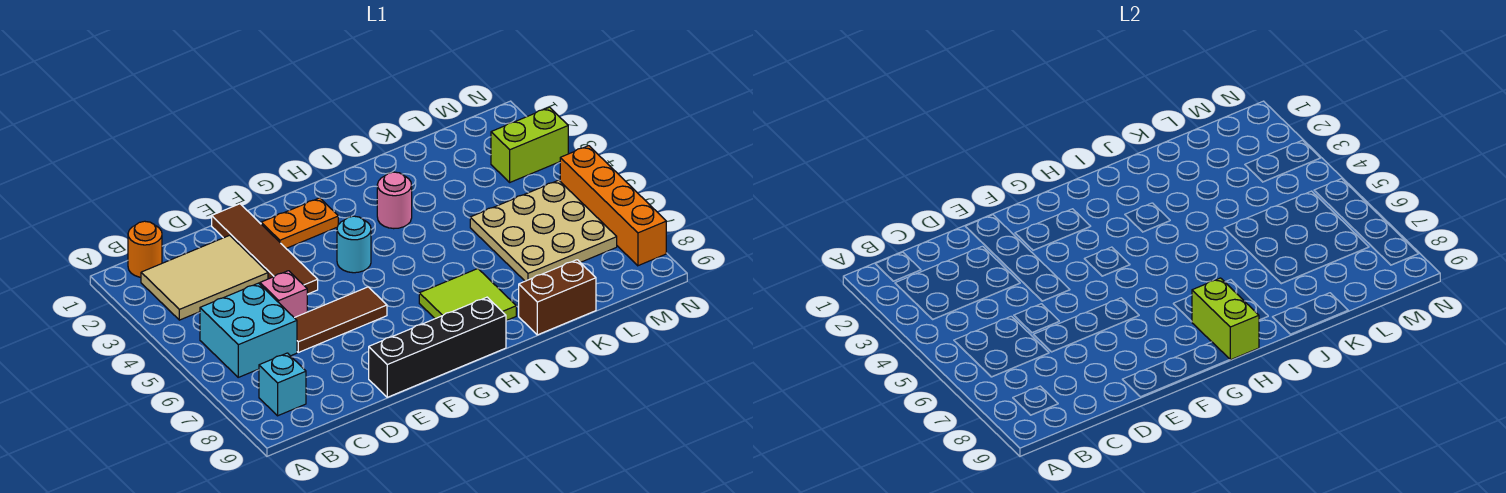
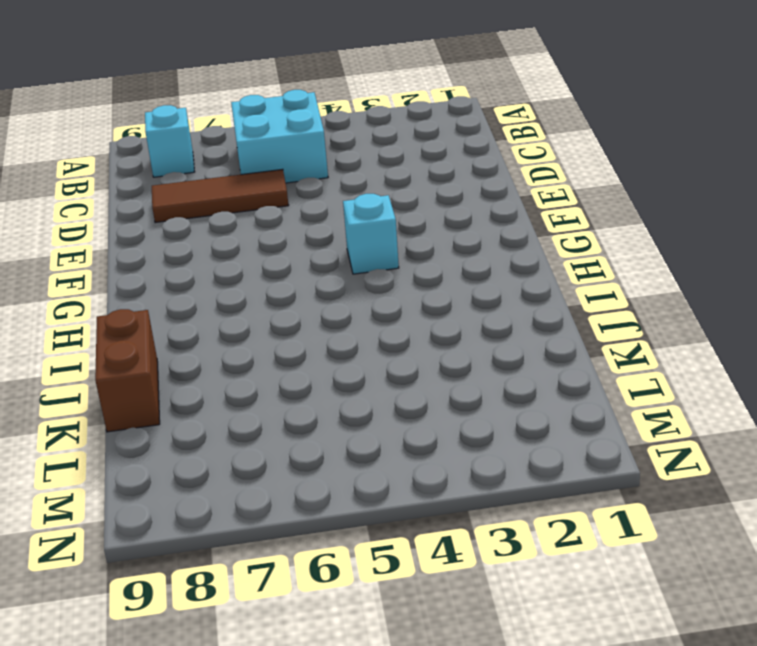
brown 1x3 tile [152,169,289,223] -> brown 1x3 tile turned to [295,287,387,352]
cyan 1x1 brick [343,194,399,274] -> cyan 1x1 round brick [337,216,371,273]
none -> orange 1x1 round brick [128,221,162,277]
none -> tan 2x3 tile [141,235,268,320]
none -> pink 1x1 brick [260,271,307,318]

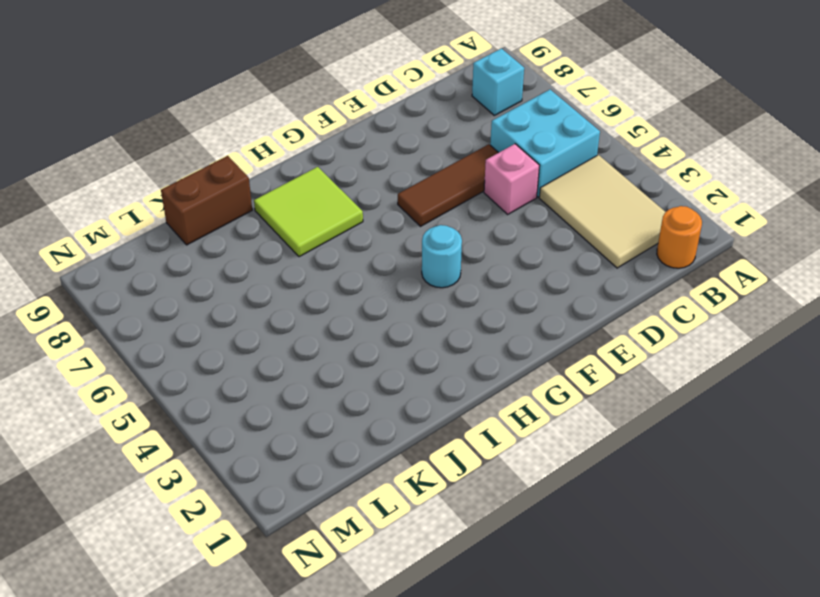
tan 2x3 tile [539,155,665,268] -> tan 2x3 tile turned to [141,235,268,320]
none -> brown 1x4 tile [212,204,318,294]
none -> black 1x4 brick [369,297,506,397]
none -> orange 1x2 plate [261,198,338,248]

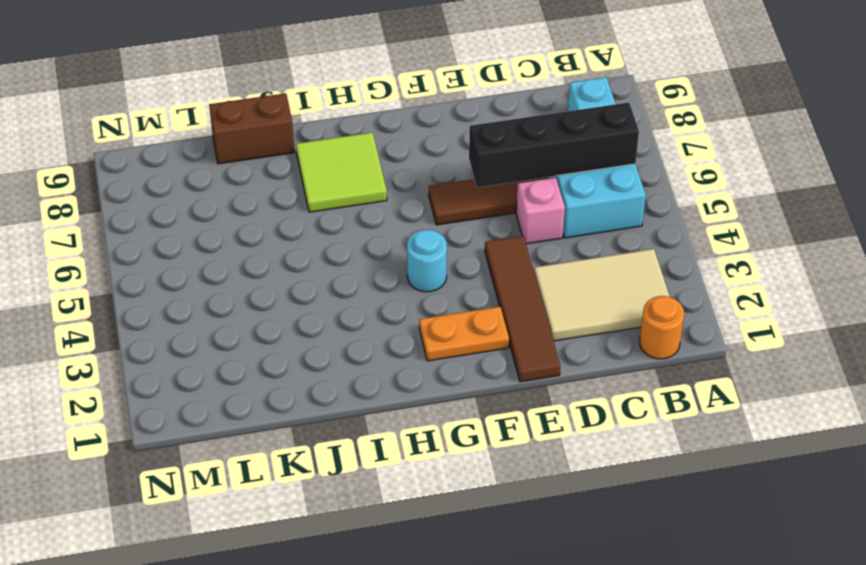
black 1x4 brick [469,103,639,187] -> black 1x4 brick moved to [369,297,506,397]
none -> pink 1x1 round brick [377,172,412,229]
none -> tan 3x3 plate [470,180,617,281]
none -> lime 1x2 brick [491,107,568,182]

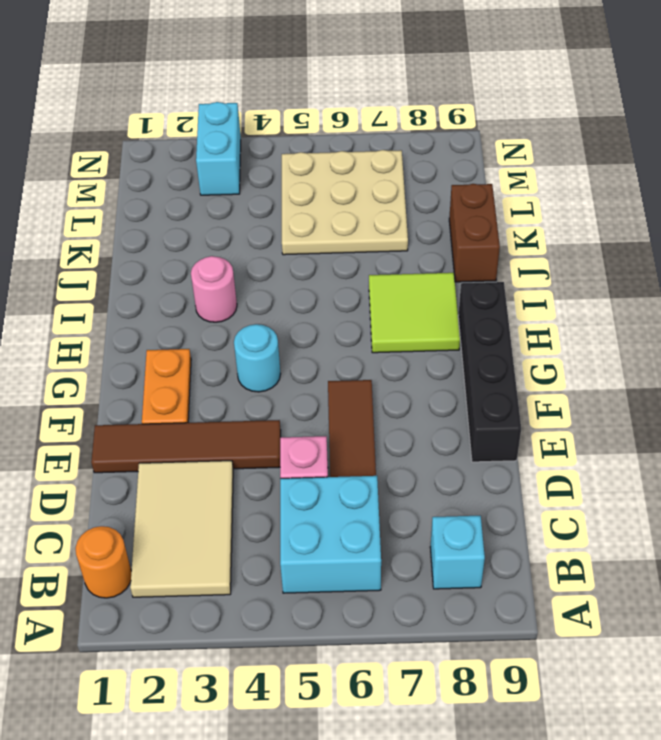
cyan 1x2 brick [196,102,241,195] -> lime 1x2 brick [491,107,568,182]
none -> orange 1x4 brick [560,146,666,266]
none -> lime 1x2 brick [1192,278,1259,360]

